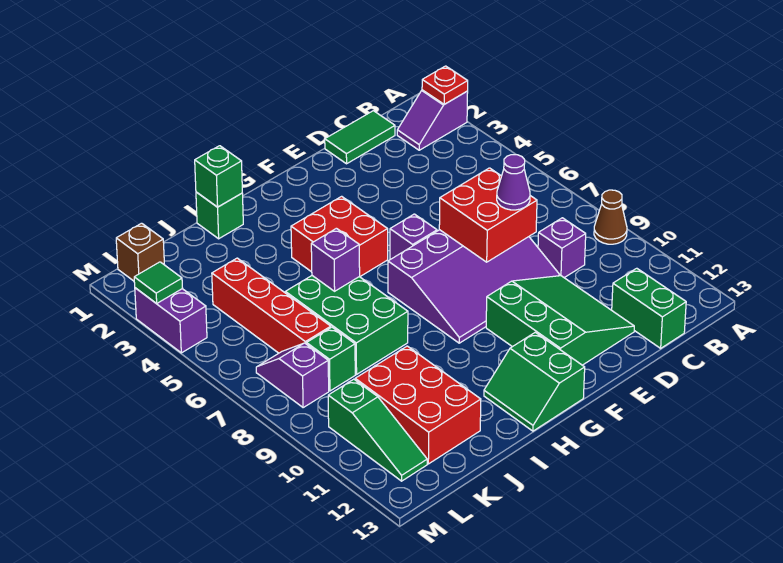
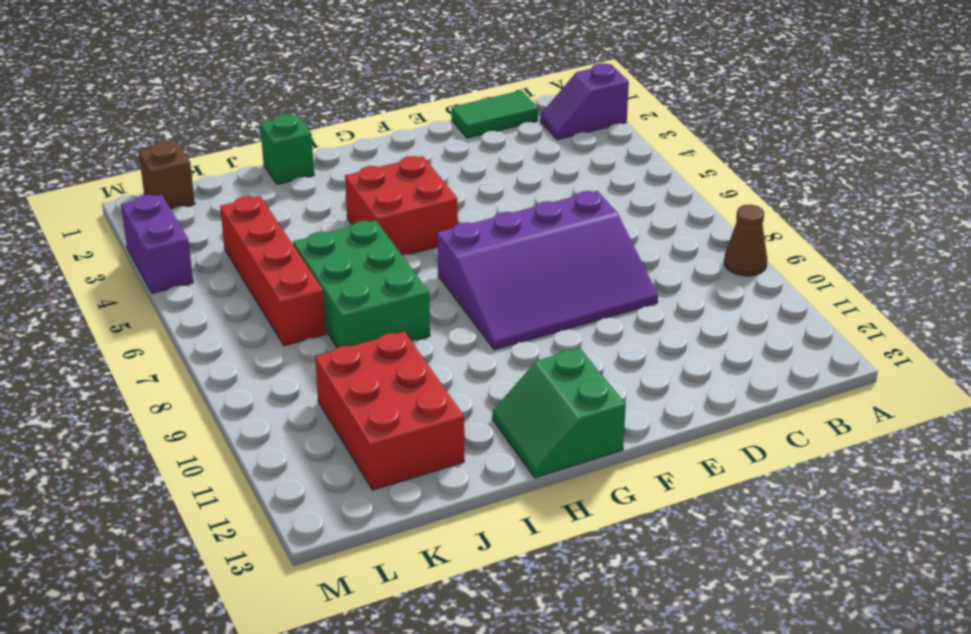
none -> purple 1x1 brick [538,218,586,278]
none -> green 1x2 brick [612,268,686,348]
none -> green 3x3 slope [486,276,634,365]

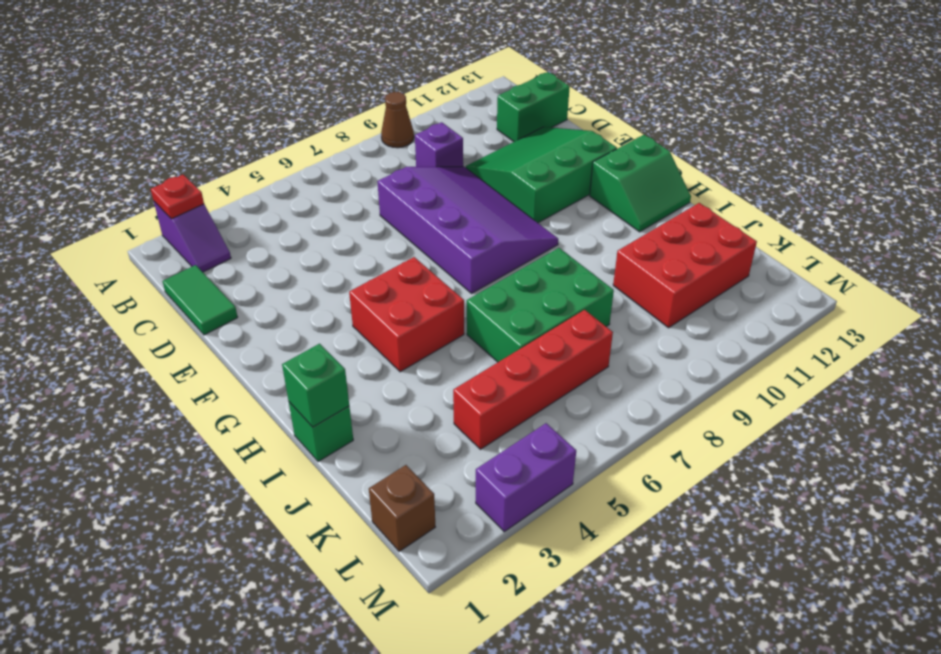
none -> purple 1x1 brick [390,214,437,260]
none -> green 1x1 brick [307,327,355,391]
none -> purple 1x2 slope [256,343,329,408]

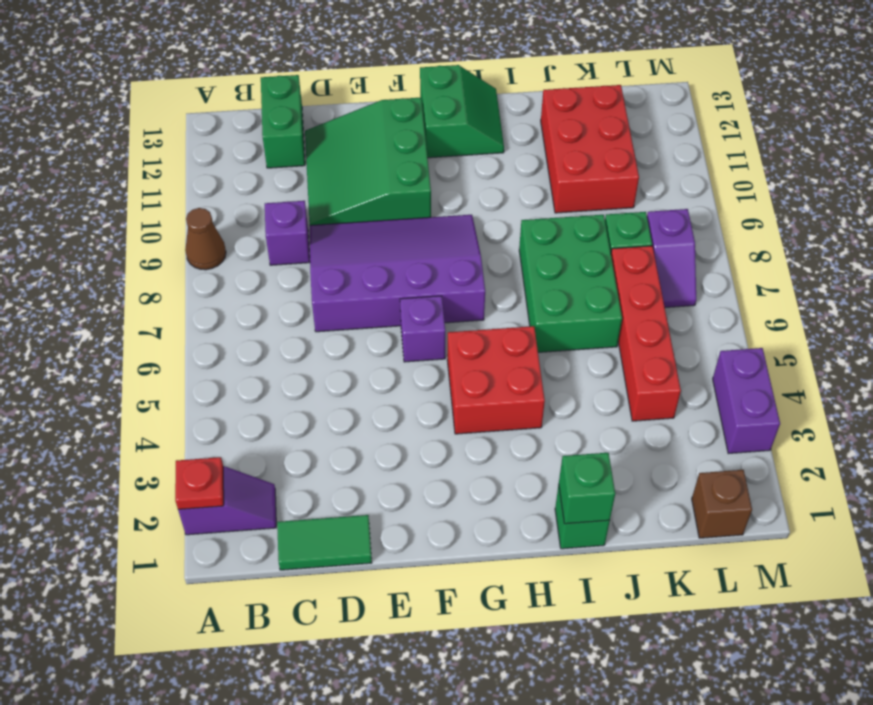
none -> green 1x3 slope [328,379,427,481]
none -> red 2x2 brick [439,168,537,262]
none -> purple 1x1 brick [311,228,360,291]

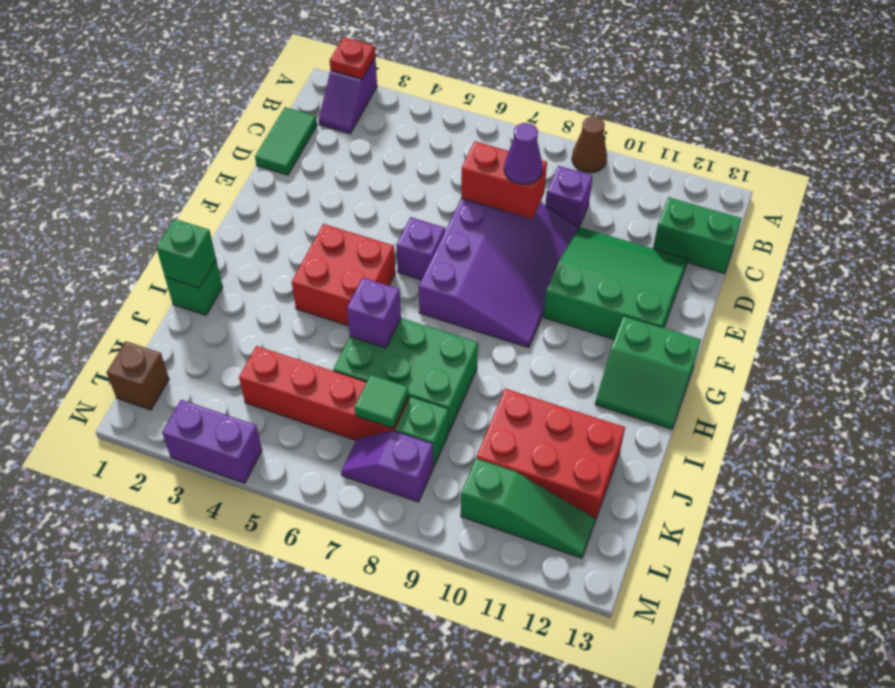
red 1x2 brick [461,141,547,219] -> red 2x2 brick [439,168,537,262]
green 1x1 tile [355,375,409,428] -> green 1x1 tile moved to [134,262,182,304]

